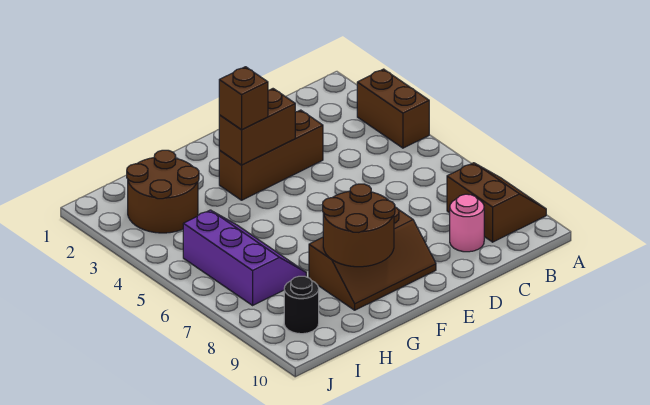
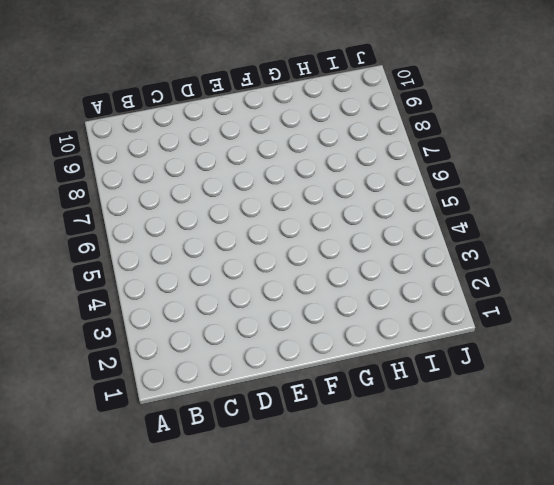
none -> brown 1x2 brick [357,69,429,148]
none -> brown 2x2 slope [447,163,546,242]

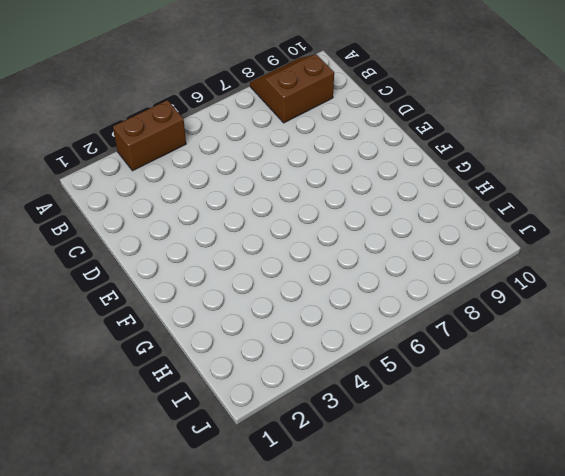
none -> pink 1x1 round brick [450,194,484,252]
none -> brown 1x3 brick [219,110,323,200]

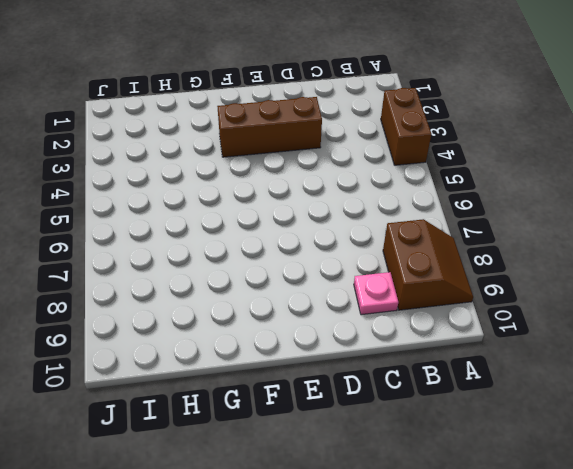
pink 1x1 plate [354,272,398,315] -> pink 1x1 round brick [450,194,484,252]
none -> brown 2x3 slope [309,207,436,310]
none -> brown 2x2 round brick [127,150,199,233]

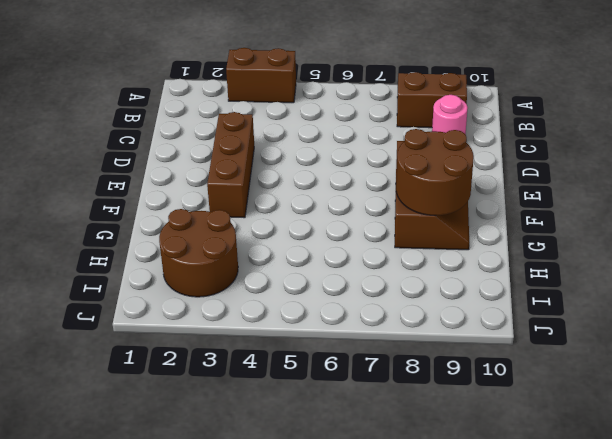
none -> purple 2x3 slope [183,210,306,305]
none -> black 1x1 round brick [284,276,319,334]

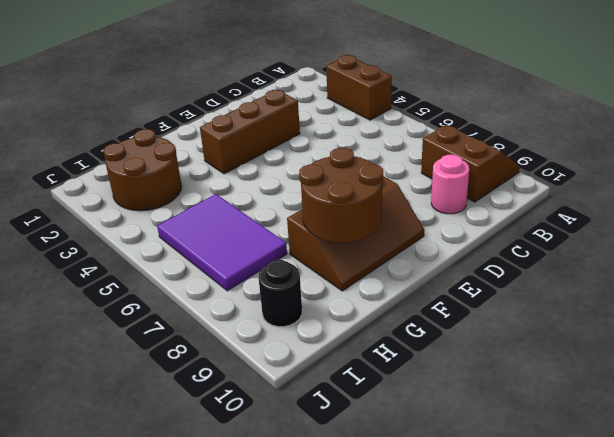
purple 2x3 tile [157,194,287,291] -> purple 2x3 slope [183,210,306,305]
none -> brown 1x2 brick [219,89,295,165]
none -> brown 1x1 brick [219,67,268,130]

